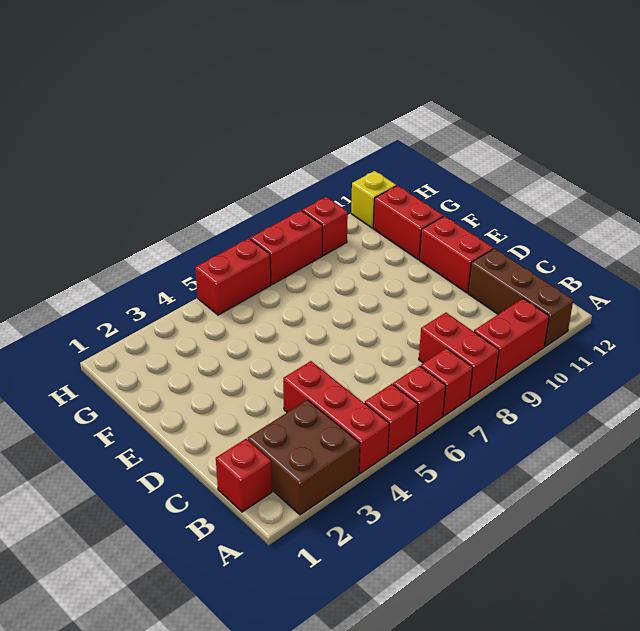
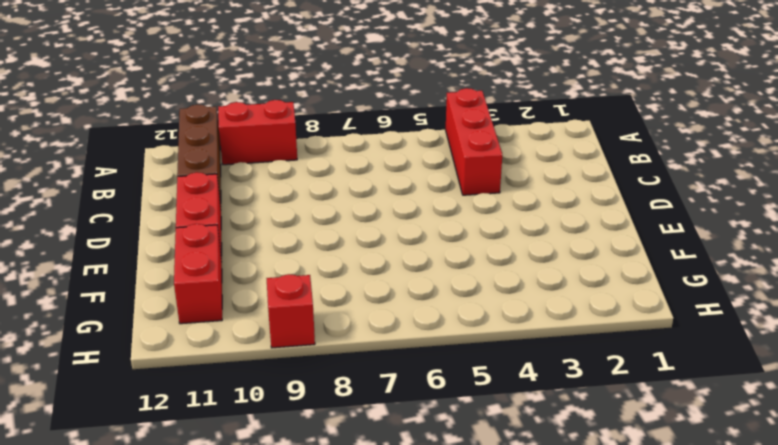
none -> brown 2x2 brick [248,400,360,515]
none -> red 1x1 brick [365,384,418,454]
none -> red 1x1 brick [393,366,446,435]

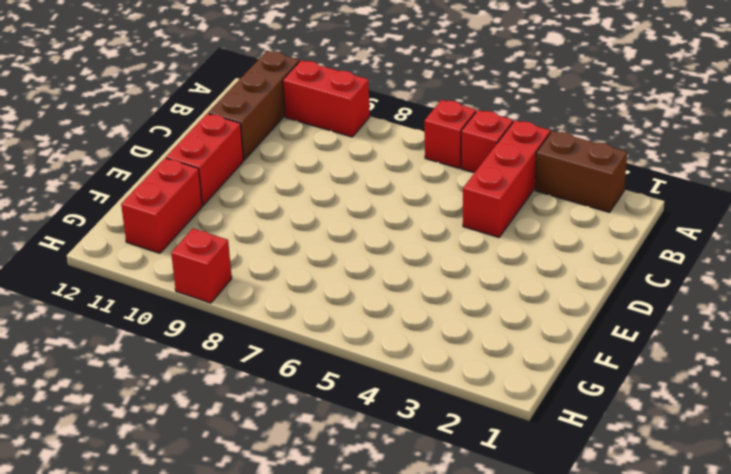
brown 1x2 brick [535,131,627,212] -> brown 2x2 brick [248,400,360,515]
none -> red 1x1 brick [421,348,473,416]
none -> red 1x2 brick [419,313,499,398]
none -> red 1x1 brick [216,439,272,512]

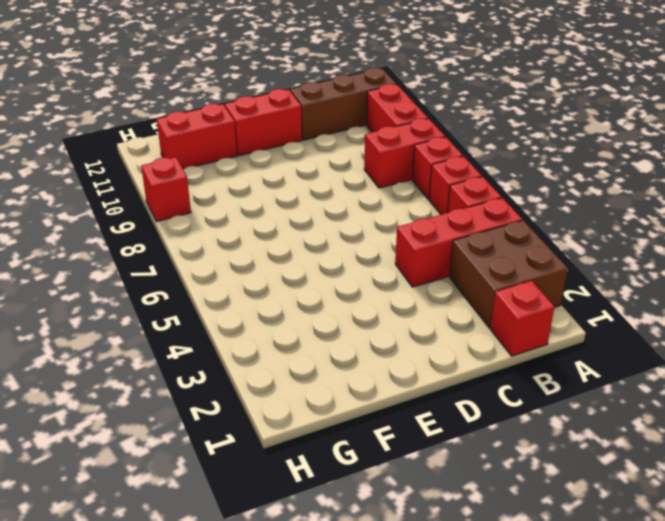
none -> red 1x2 brick [195,238,271,315]
none -> red 1x2 brick [250,210,322,285]
none -> yellow 1x1 brick [351,171,396,228]

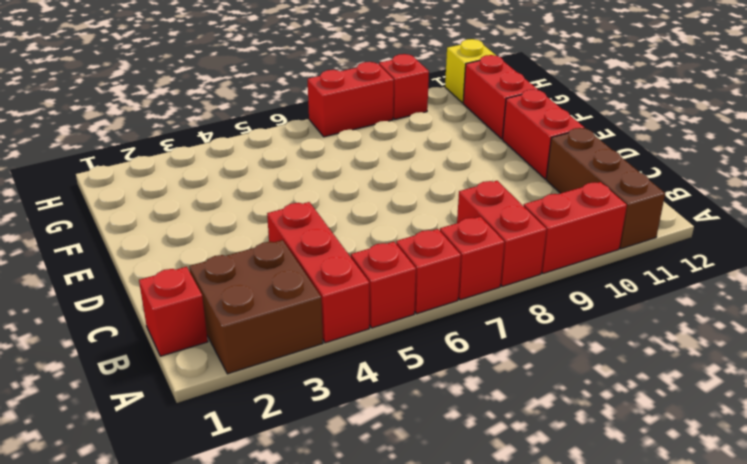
none -> red 1x2 brick [195,238,271,315]

